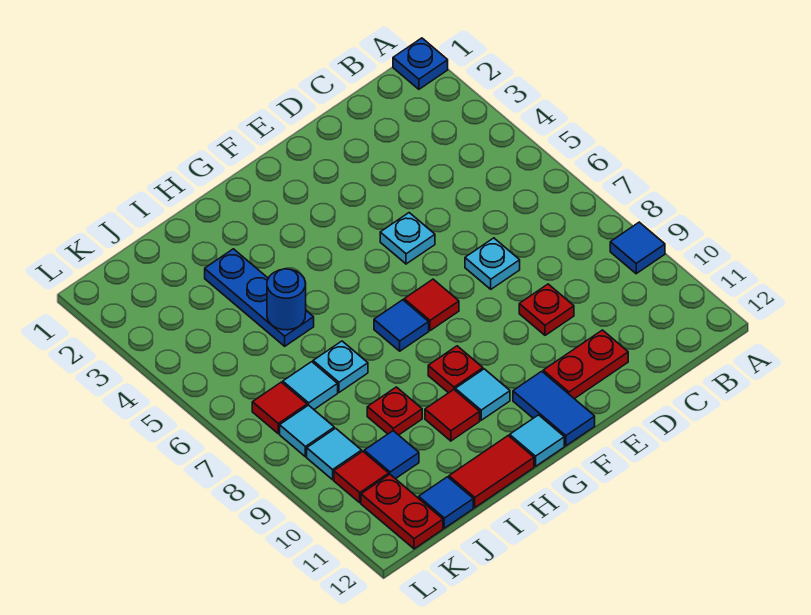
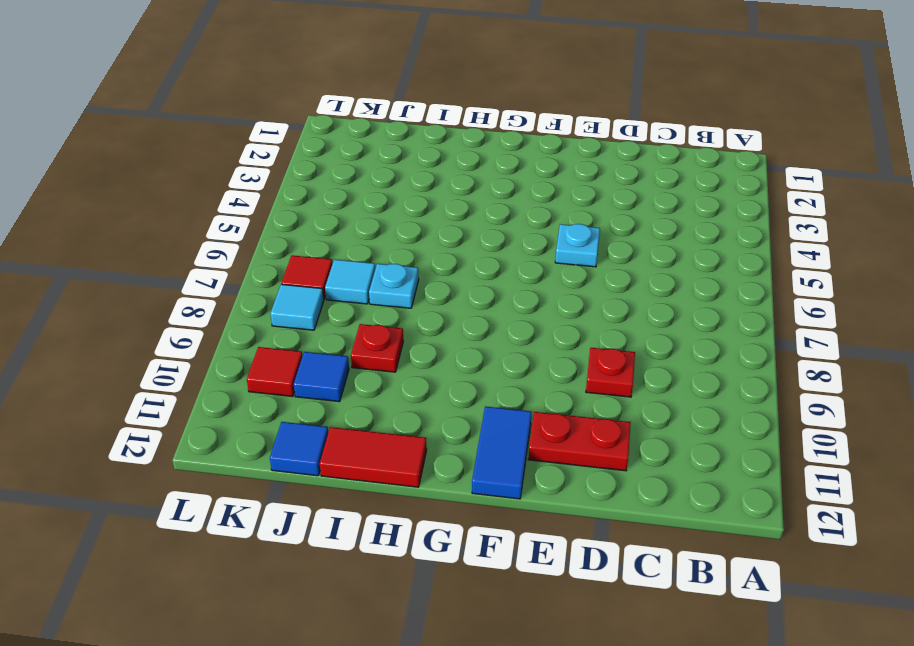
none -> blue 1x1 plate [393,38,448,89]
none -> blue 1x1 tile [610,222,665,274]
none -> cyan 1x1 plate [465,238,520,289]

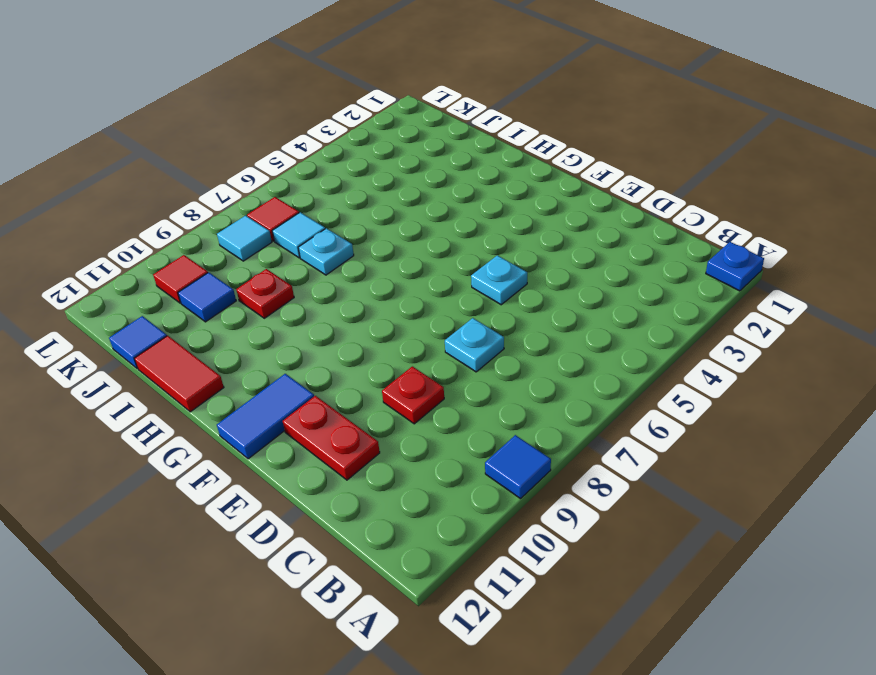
none -> red 1x1 tile [404,279,459,331]
none -> blue 1x1 tile [374,300,429,351]
none -> red 1x1 plate [428,346,483,393]

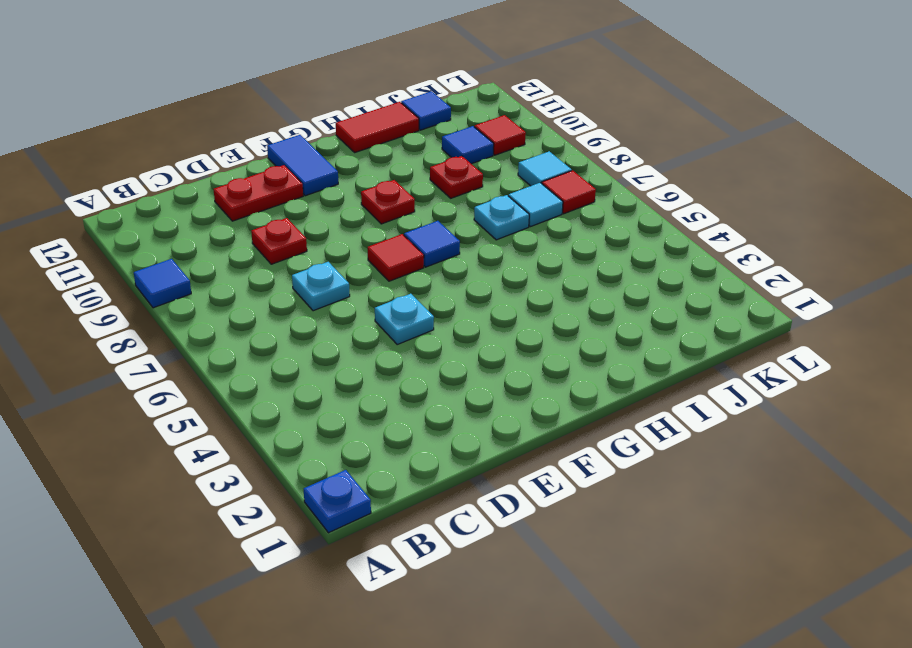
none -> cyan 1x1 tile [455,369,510,420]
none -> cyan 1x1 tile [510,415,564,466]
none -> red 1x1 tile [425,390,480,441]

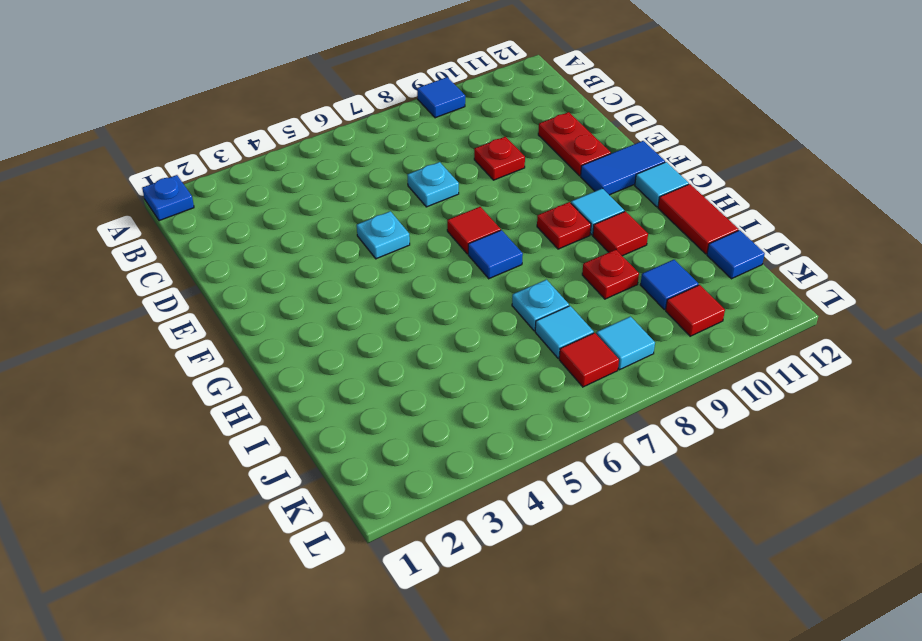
none -> blue 1x3 plate [205,249,314,346]
none -> cyan 1x1 tile [307,428,362,480]
none -> red 1x2 plate [361,475,443,549]

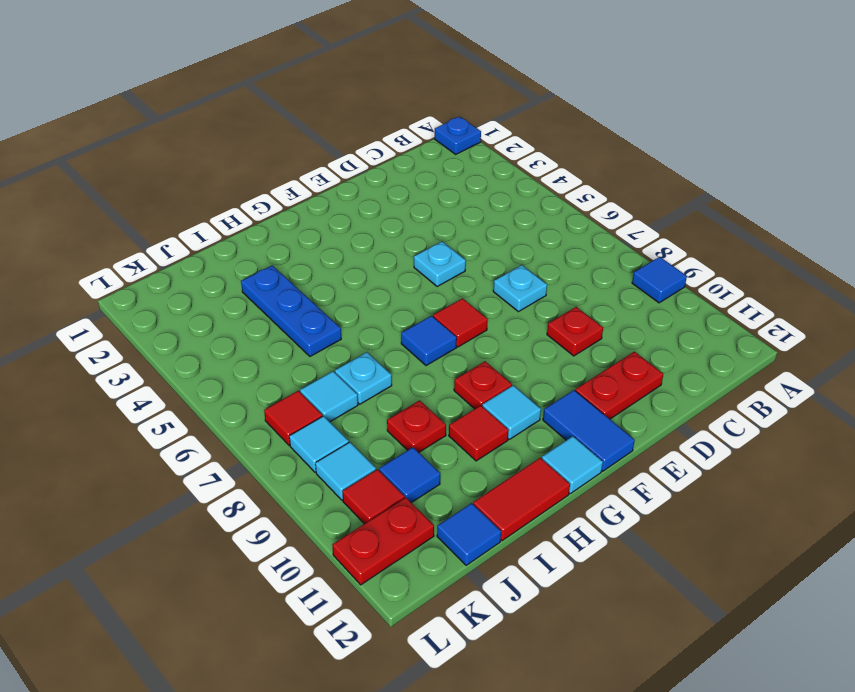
red 1x2 plate [332,498,434,585] -> red 1x2 plate turned to [361,475,443,549]
none -> blue 1x1 round brick [267,269,306,330]

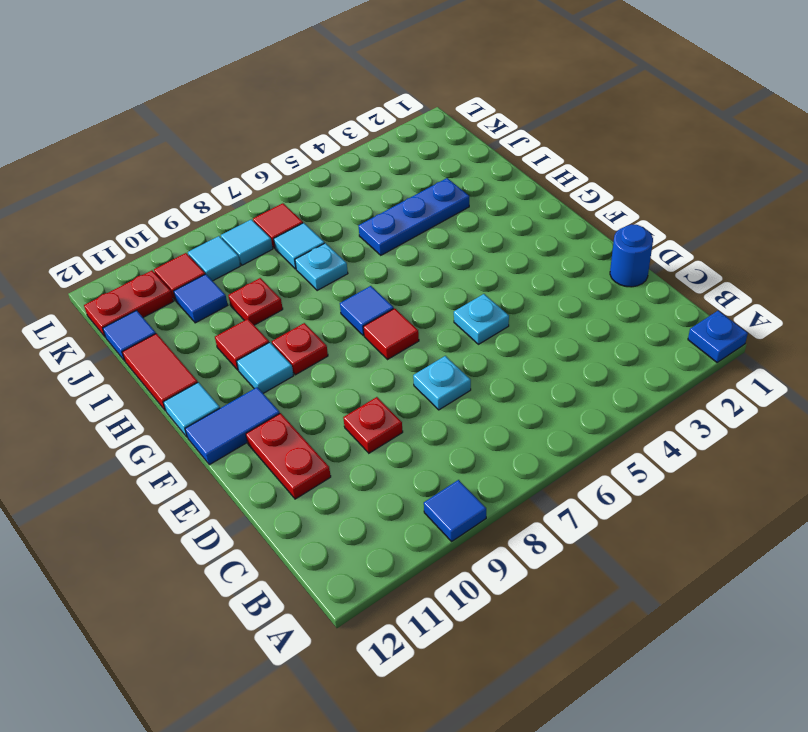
blue 1x1 round brick [610,224,653,287] -> blue 1x1 round brick moved to [267,269,306,330]

